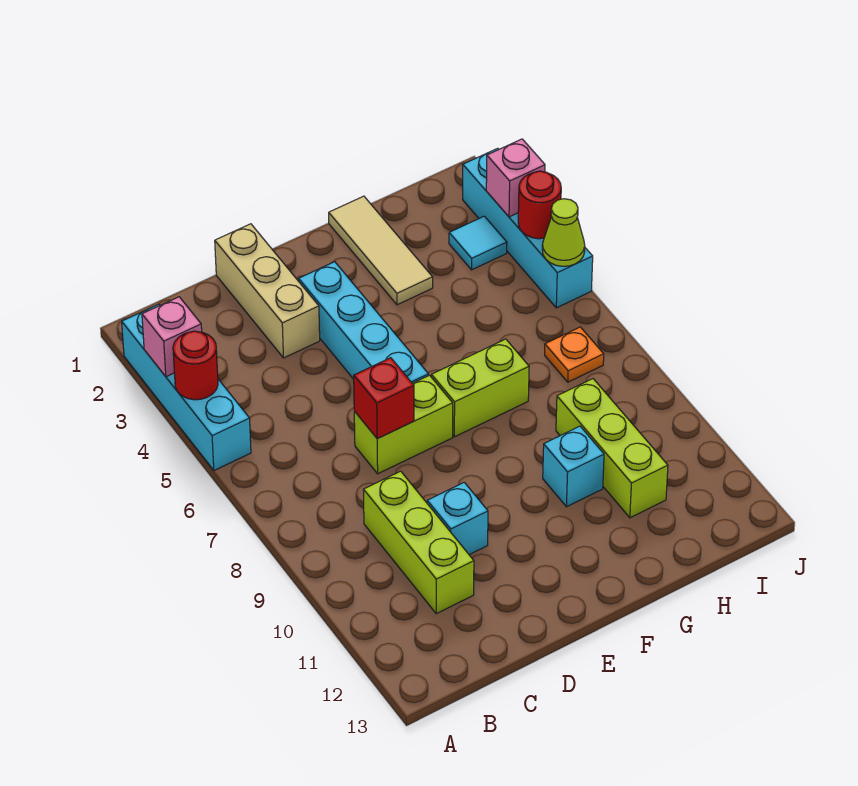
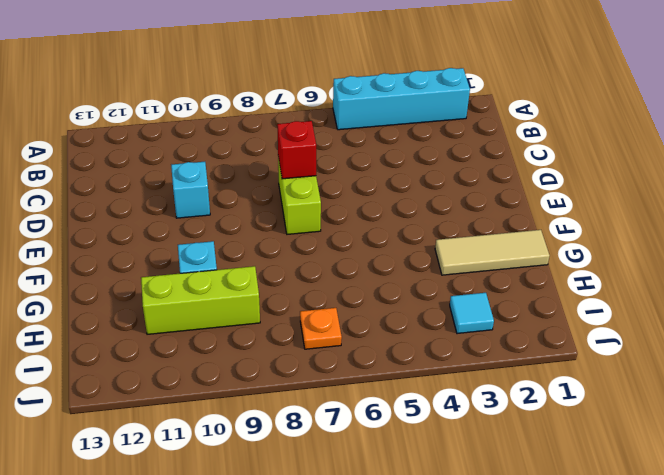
none -> lime 1x3 brick [363,471,474,614]
none -> tan 1x3 brick [215,224,320,358]
none -> cyan 1x4 brick [299,262,428,383]

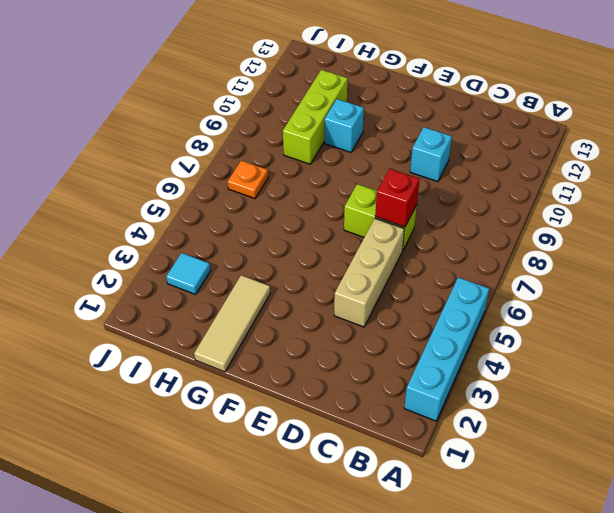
tan 1x3 brick [334,218,404,327] -> tan 1x3 brick moved to [215,224,320,358]
none -> lime 1x3 brick [363,471,474,614]
none -> cyan 1x4 brick [299,262,428,383]
none -> lime 1x2 brick [431,339,529,437]

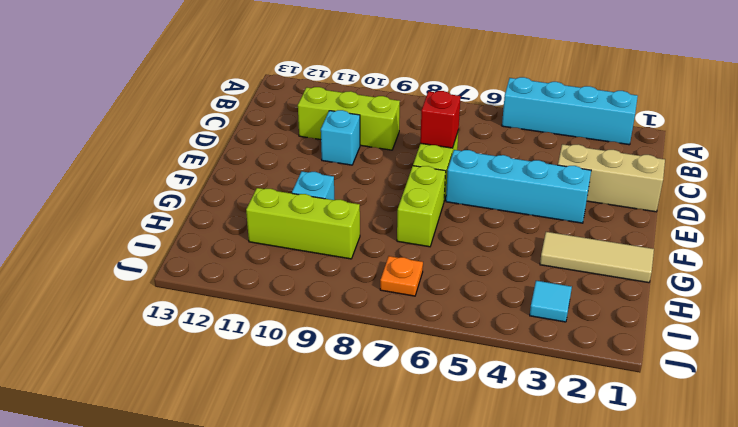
none -> cyan 1x4 brick [463,148,593,308]
none -> pink 1x1 brick [142,297,202,377]
none -> red 1x1 round brick [173,331,218,400]

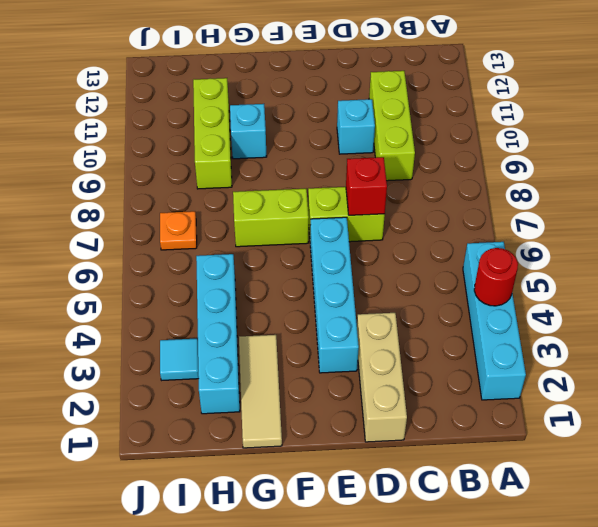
cyan 1x4 brick [196,254,240,414] -> cyan 1x4 brick moved to [463,148,593,308]
none -> pink 1x1 brick [142,297,202,377]
none -> pink 1x1 brick [486,139,545,217]
none -> red 1x1 round brick [518,171,561,239]

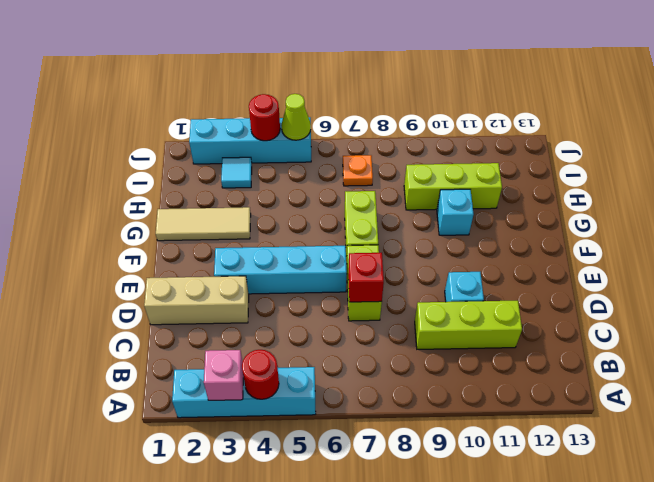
none -> pink 1x1 brick [486,139,545,217]

